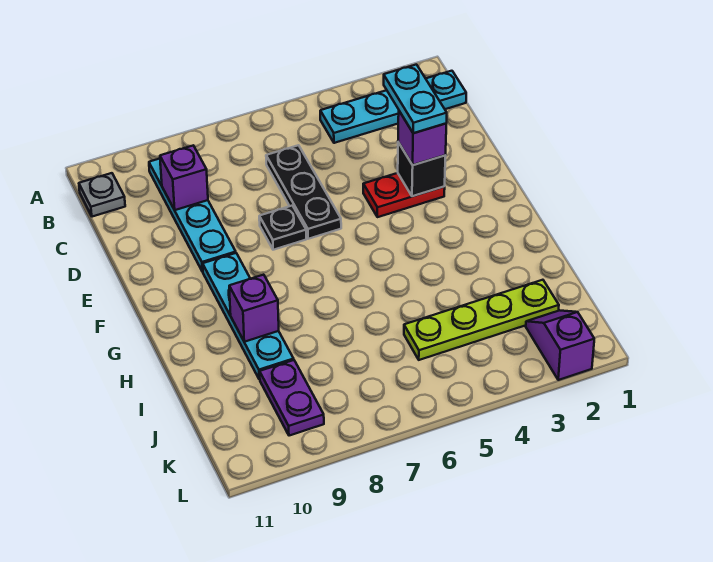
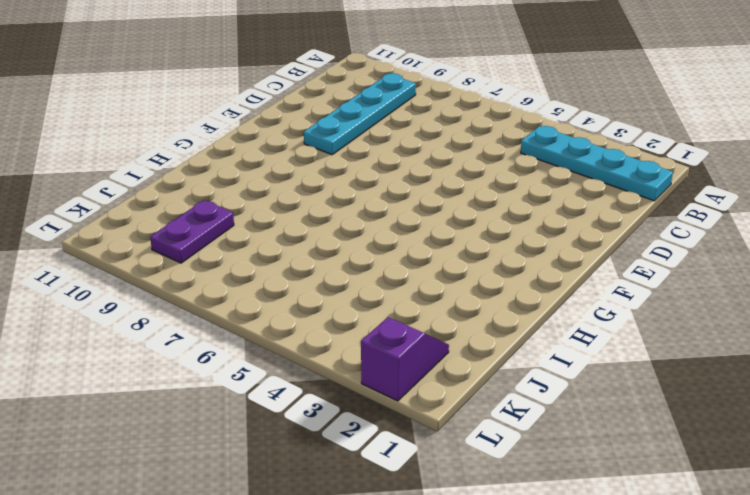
none -> grey 1x1 plate [79,173,125,217]
none -> black 1x3 plate [266,145,341,239]
none -> red 1x2 plate [363,173,445,217]

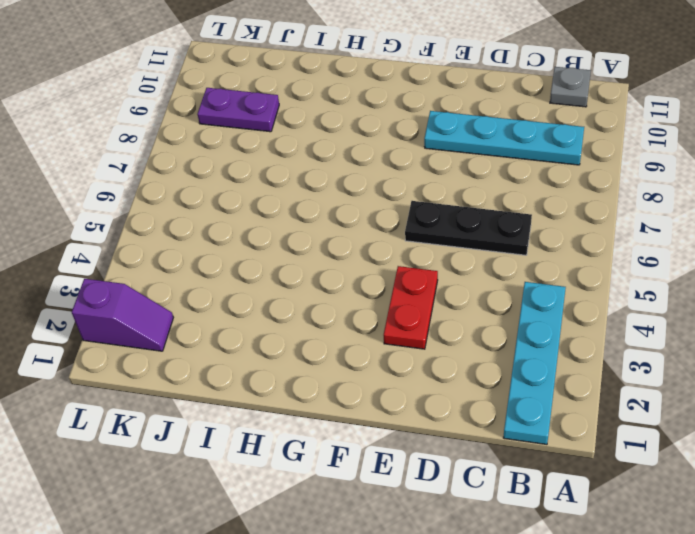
none -> black 1x1 plate [259,206,306,250]
none -> cyan 1x4 plate [203,253,294,379]
none -> lime 1x4 plate [404,280,559,360]

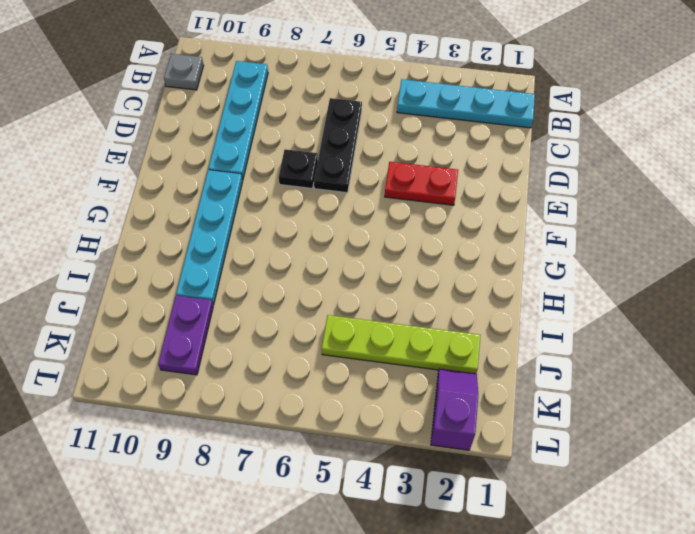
none -> purple 1x1 brick [160,146,208,210]
none -> black 1x1 brick [398,142,446,196]
none -> purple 1x1 brick [229,275,279,342]

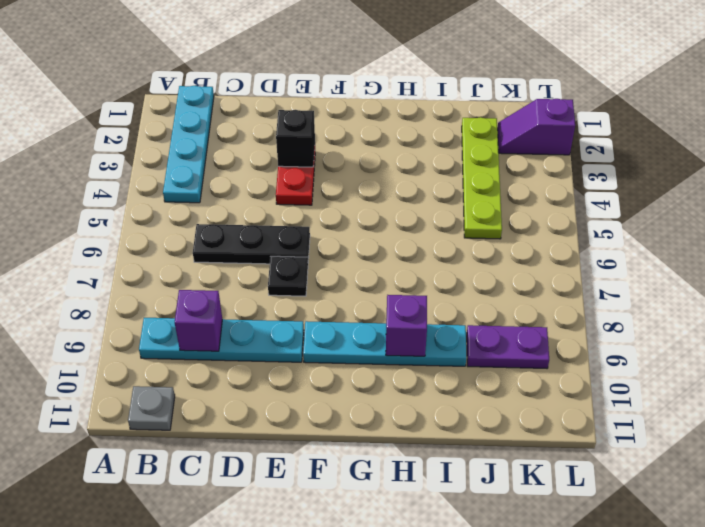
none -> purple 1x1 brick [398,111,446,165]
none -> cyan 1x2 plate [384,65,447,133]

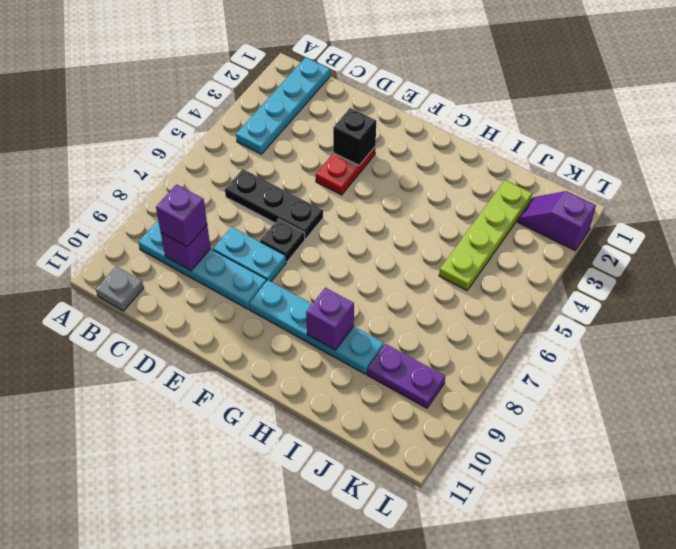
purple 1x1 brick [156,185,207,247] -> purple 1x1 brick moved to [398,111,446,165]
cyan 1x2 plate [213,227,286,281] -> cyan 1x2 plate moved to [384,65,447,133]

